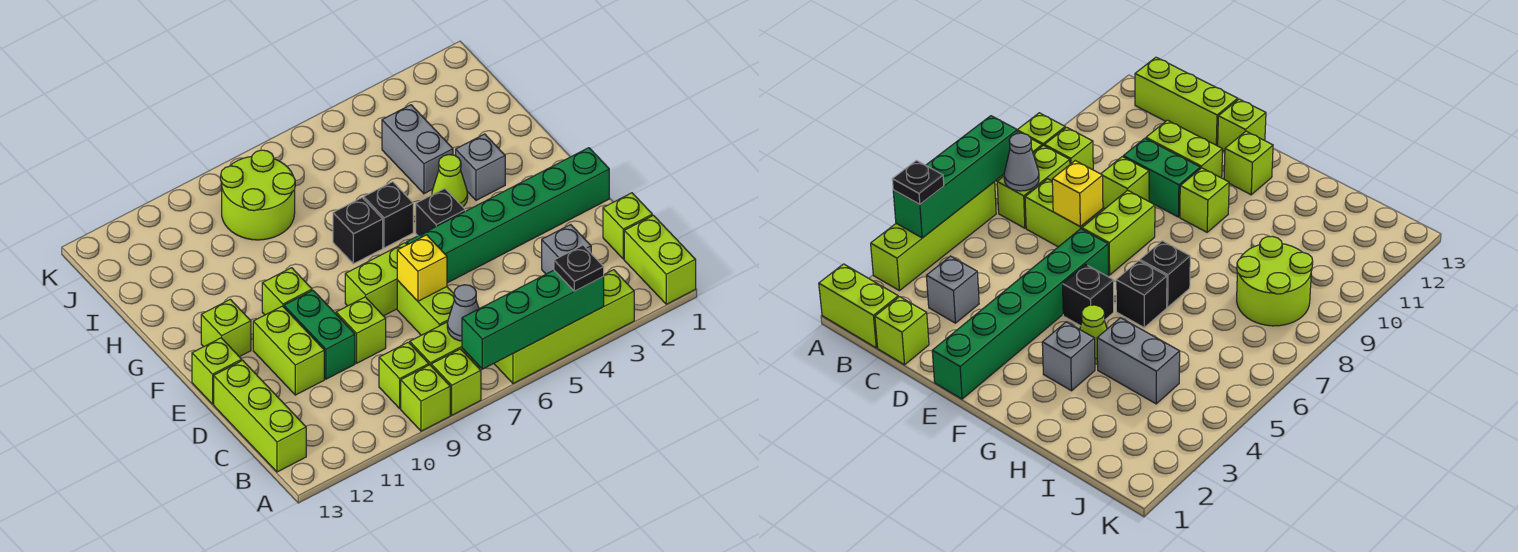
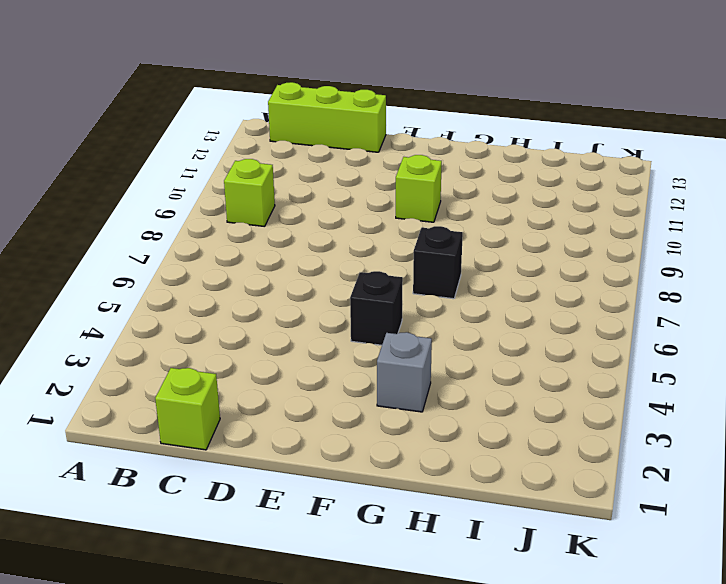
none -> lime 1x2 brick [624,215,696,304]
none -> lime 1x4 brick [494,270,634,384]
none -> lime 1x1 brick [431,349,481,415]

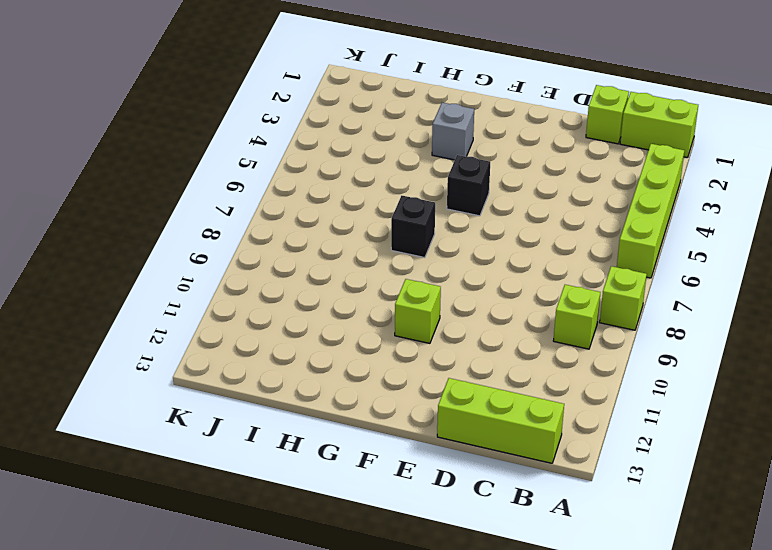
none -> lime 1x1 brick [401,365,450,431]
none -> lime 1x2 brick [410,322,480,368]
none -> grey 1x1 brick [542,225,591,274]

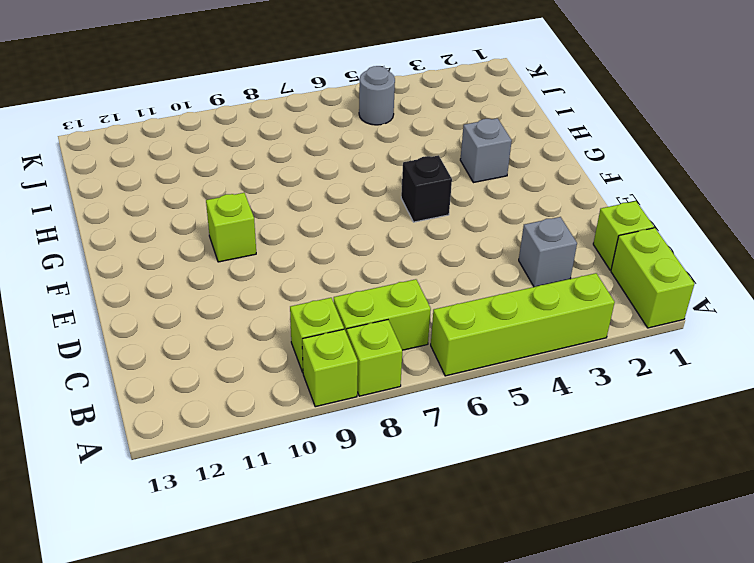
grey 1x1 round brick [359,66,395,125] -> none
none -> lime 1x3 brick [214,360,306,472]
none -> lime 1x2 brick [397,281,454,335]
none -> lime 1x1 brick [336,297,386,363]

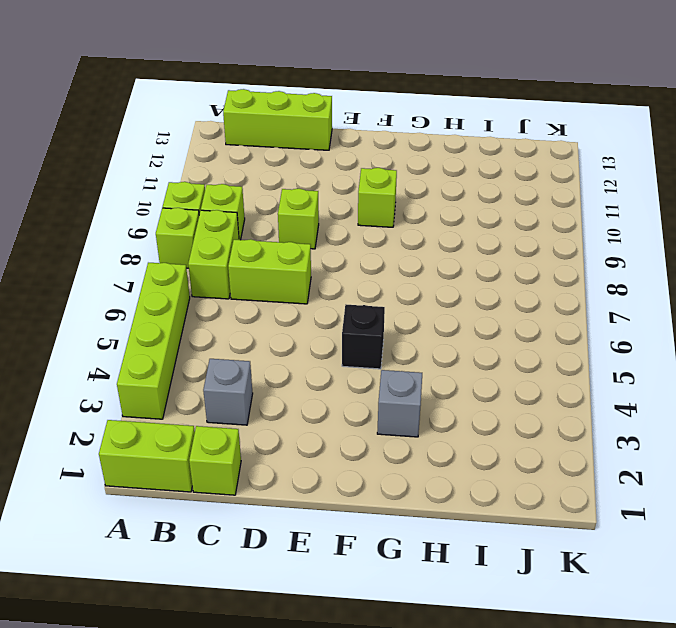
none -> green 1x2 brick [284,291,355,379]
none -> lime 1x2 brick [253,306,324,395]
none -> green 1x6 brick [407,148,609,283]

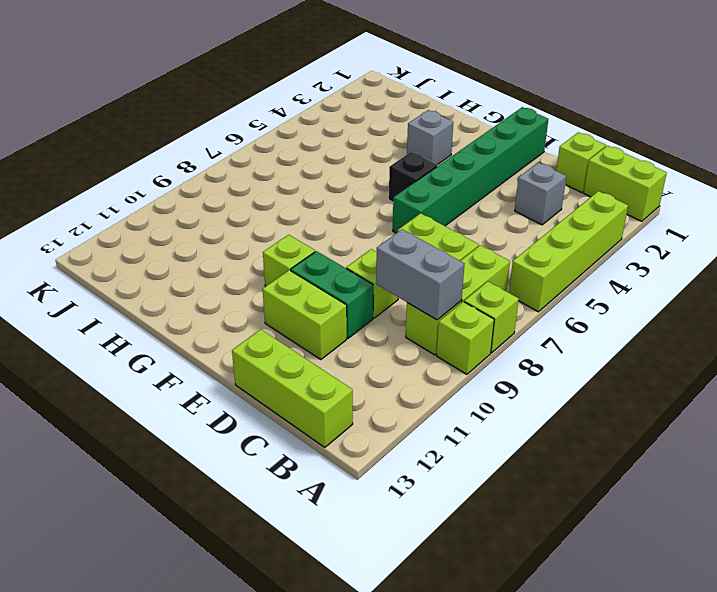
grey 1x2 brick [376,229,464,320] -> grey 1x2 brick moved to [382,105,453,194]
none -> lime 1x2 brick [345,243,407,316]
none -> lime 1x1 brick [192,338,242,404]
none -> lime 1x1 brick [201,299,251,357]

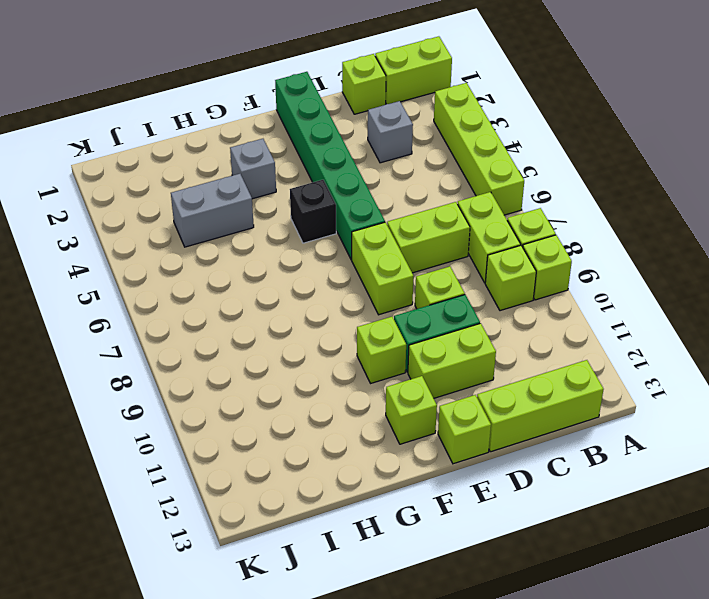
none -> lime 1x1 cone [432,155,468,207]
none -> black 1x1 brick [364,182,413,248]
none -> black 1x1 brick [333,198,383,264]

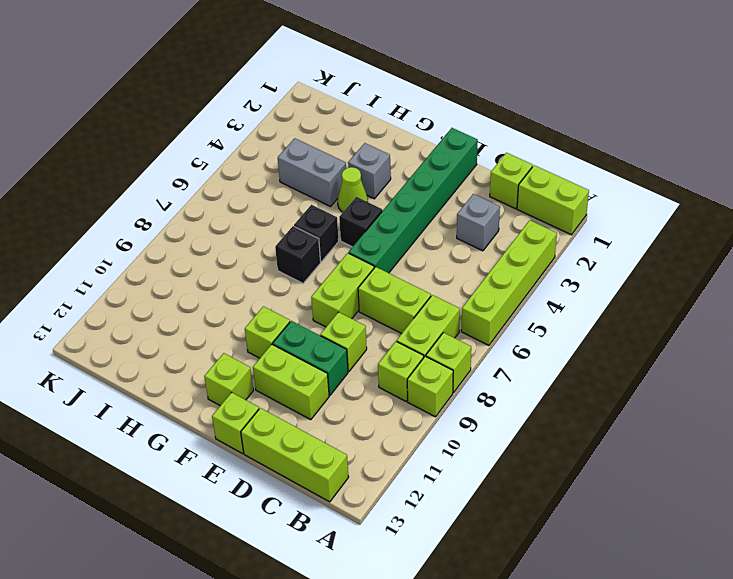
none -> lime 2x2 round brick [221,150,295,240]
none -> green 1x4 brick [462,270,604,369]
none -> grey 1x1 cone [447,285,479,341]

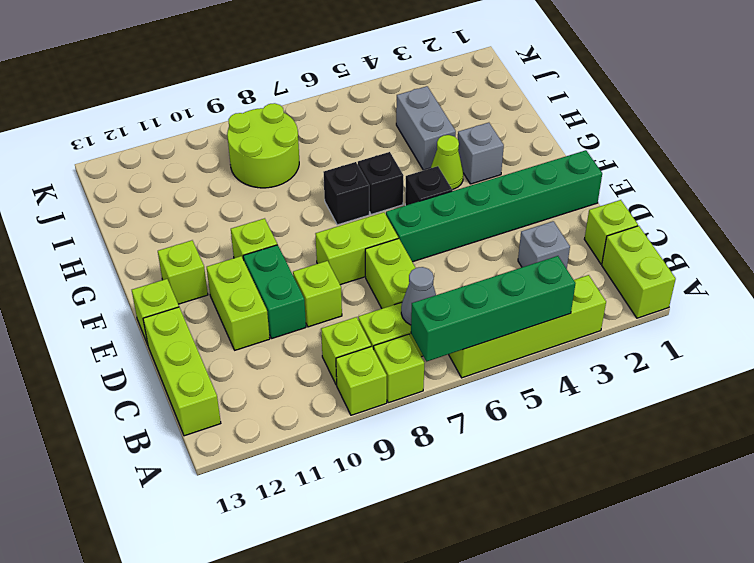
none -> yellow 1x1 brick [397,235,447,301]
none -> black 1x1 plate [554,245,604,291]

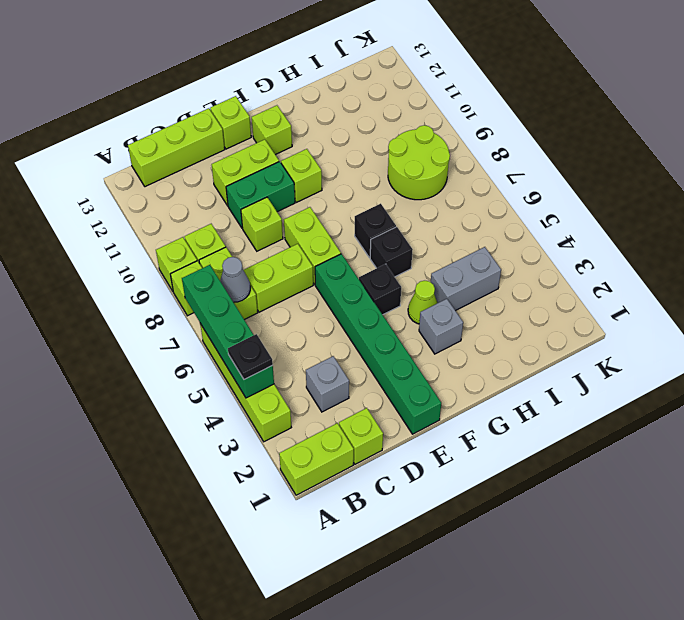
none -> yellow 1x1 brick [397,235,447,301]

